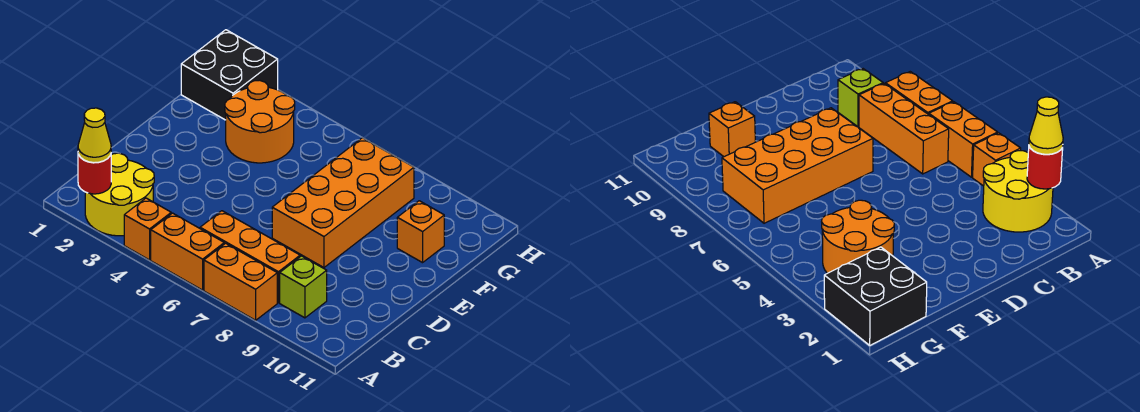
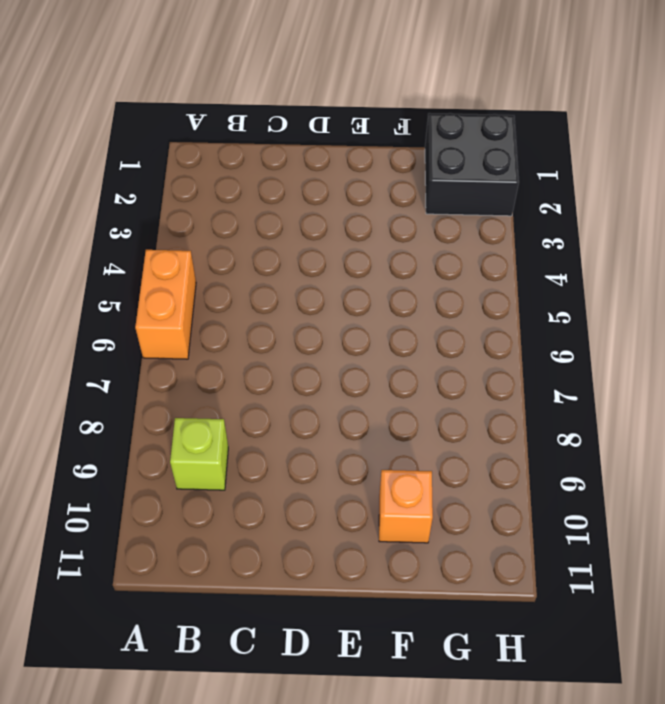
none -> yellow 2x2 round brick [85,153,154,236]
none -> orange 1x1 brick [124,198,171,260]
none -> orange 1x2 brick [204,243,277,320]

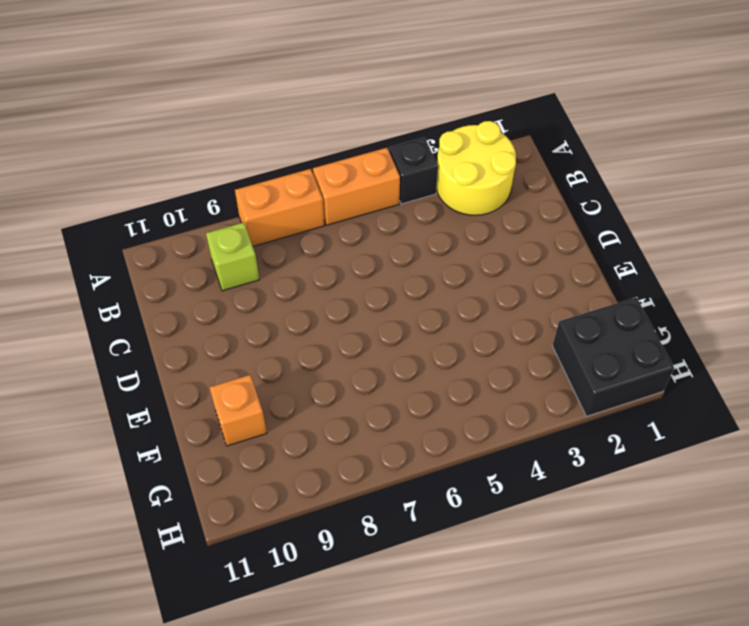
black 1x1 brick [389,137,438,204] -> orange 1x1 brick [124,198,171,260]
none -> orange 1x3 brick [200,211,300,303]
none -> orange 2x4 brick [272,138,414,267]
none -> orange 2x2 round brick [225,80,295,163]

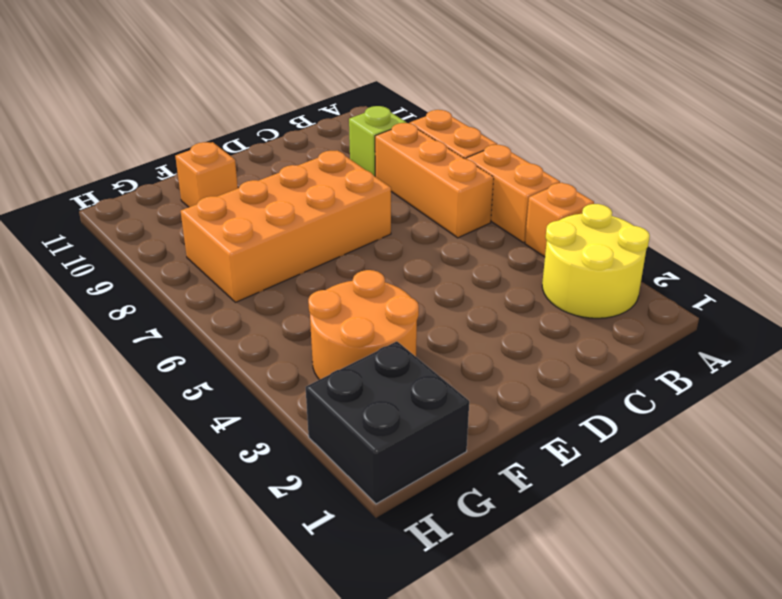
none -> red 1x1 round brick [78,154,111,194]
none -> yellow 1x1 cone [78,108,111,163]

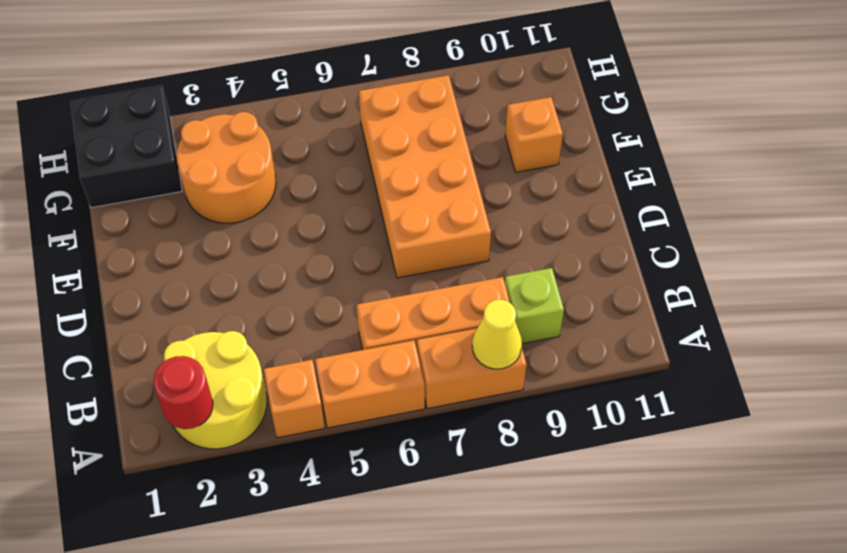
yellow 1x1 cone [472,299,522,369] -> yellow 1x1 cone moved to [78,108,111,163]

